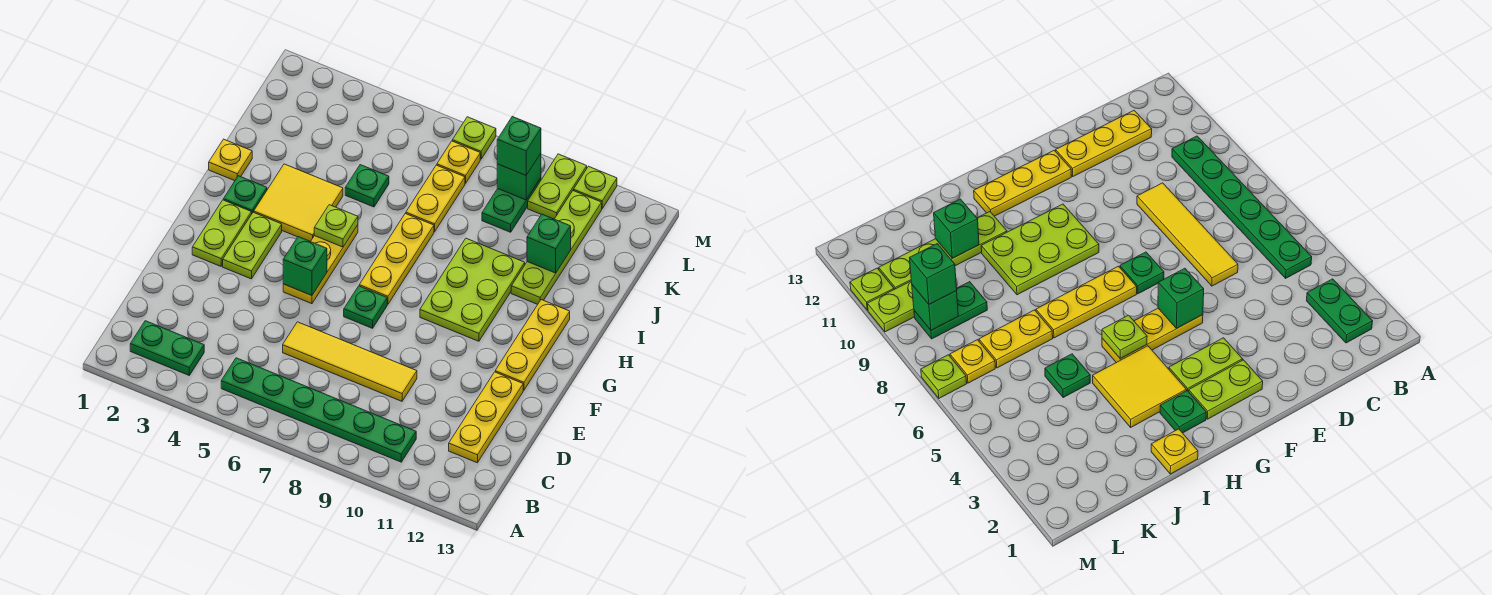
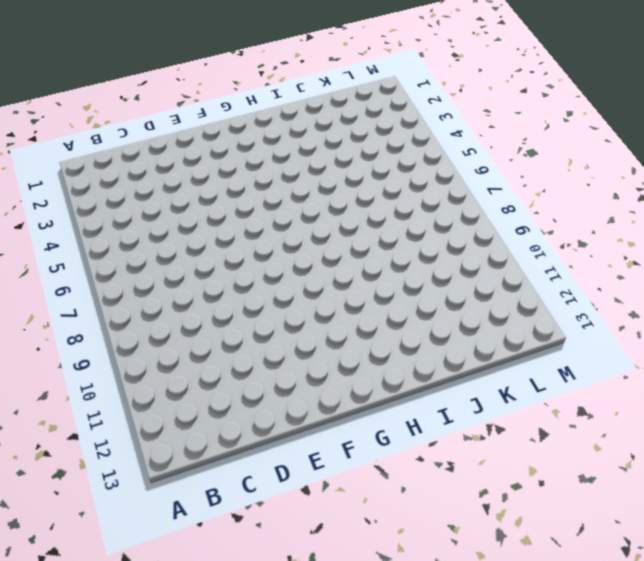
none -> green 1x2 plate [130,321,204,375]
none -> green 1x6 plate [221,358,416,462]
none -> yellow 1x3 plate [449,372,523,463]

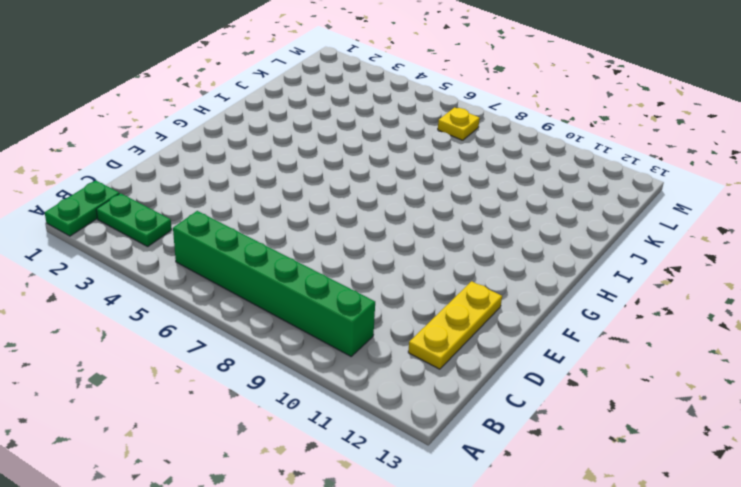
green 1x2 plate [45,181,119,236] -> green 1x2 plate moved to [482,178,541,232]
green 1x6 brick [173,211,375,356] -> green 1x6 plate [221,358,416,462]
none -> yellow 1x4 tile [283,322,417,401]
none -> lime 1x2 plate [192,200,252,266]
none -> lime 1x2 plate [223,212,282,279]

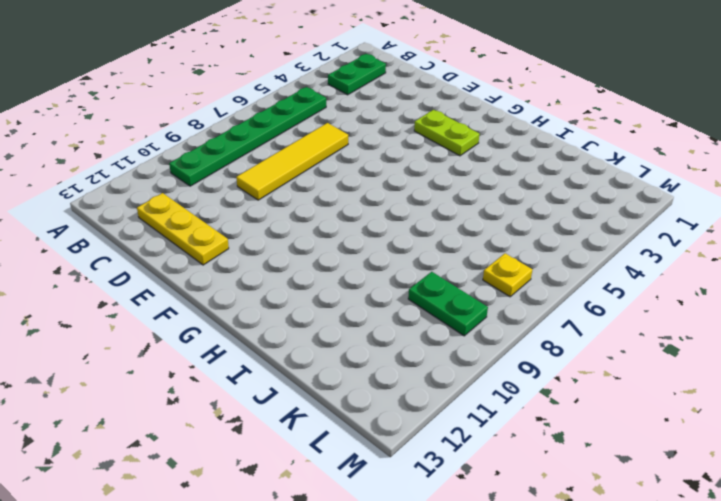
none -> lime 1x2 plate [192,200,252,266]
none -> yellow 1x3 plate [283,225,358,304]
none -> green 1x1 plate [344,286,387,328]

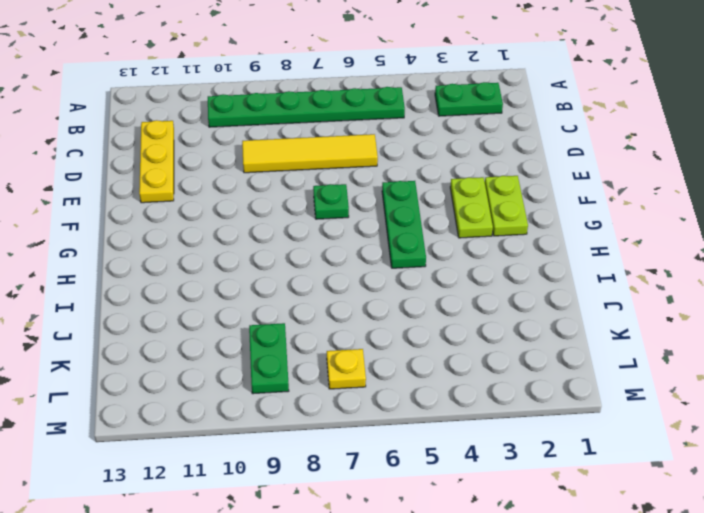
green 1x3 plate [382,181,426,268] -> yellow 1x3 plate [283,225,358,304]
none -> yellow 1x3 plate [495,300,570,390]
none -> yellow 1x3 plate [359,214,434,304]
none -> lime 2x3 plate [420,238,525,341]

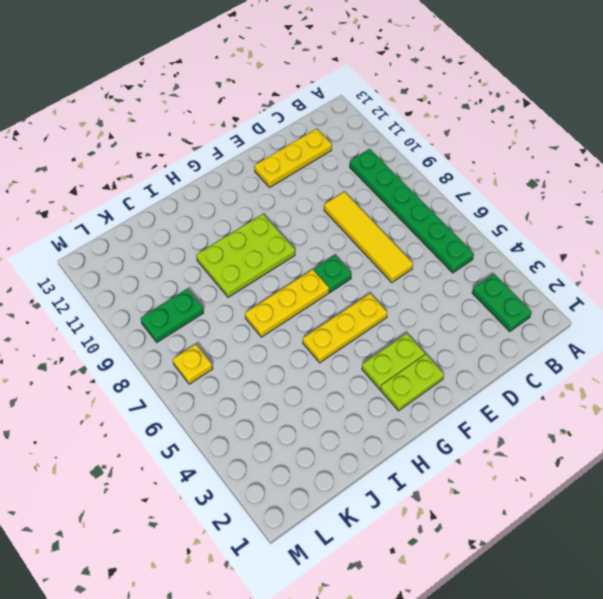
none -> yellow 1x3 plate [495,300,570,390]
none -> green 1x1 plate [223,176,267,213]
none -> yellow 2x2 tile [254,164,343,241]

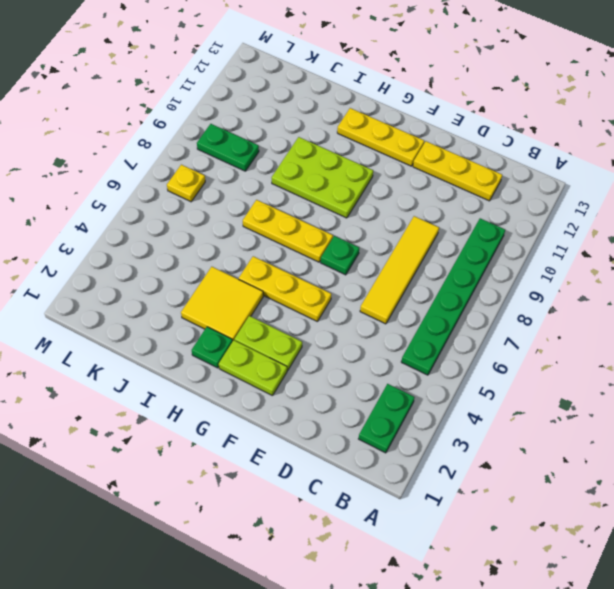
none -> yellow 1x1 plate [209,139,252,181]
none -> lime 1x4 plate [511,191,602,304]
none -> green 1x1 plate [345,165,389,207]

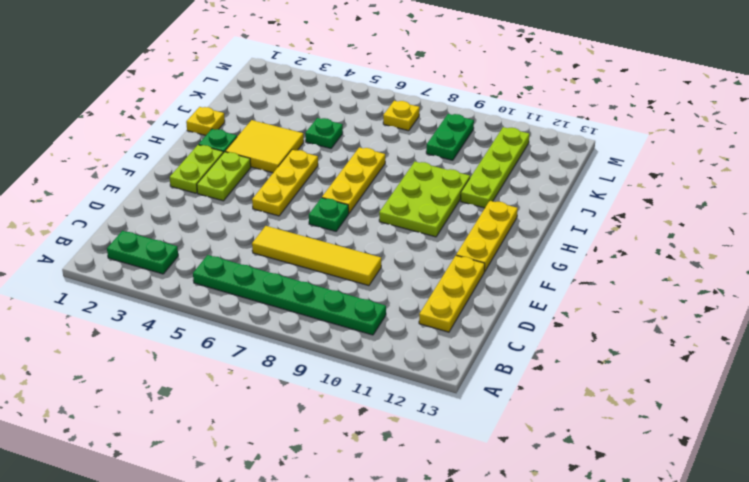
none -> yellow 1x2 plate [406,165,465,232]
none -> lime 1x2 plate [528,154,587,219]
none -> lime 1x1 plate [452,117,496,159]

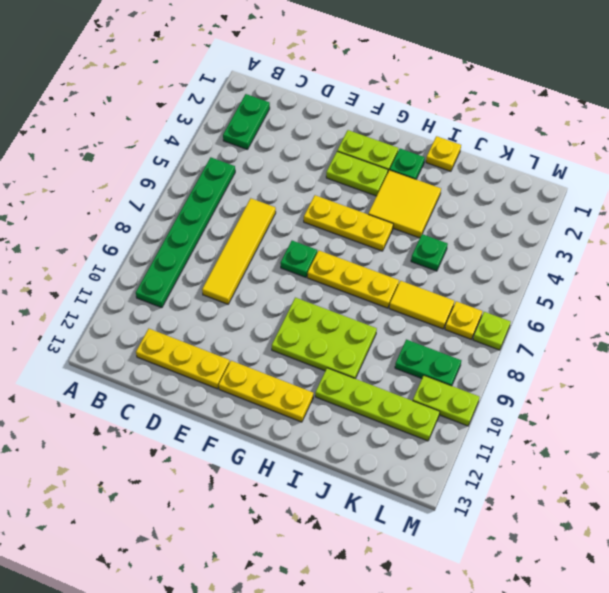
yellow 1x2 tile [389,281,454,329] -> yellow 1x2 plate [406,165,465,232]
none -> lime 1x1 plate [574,166,617,209]
none -> green 1x1 brick [283,237,327,296]
none -> lime 1x1 plate [314,205,358,247]

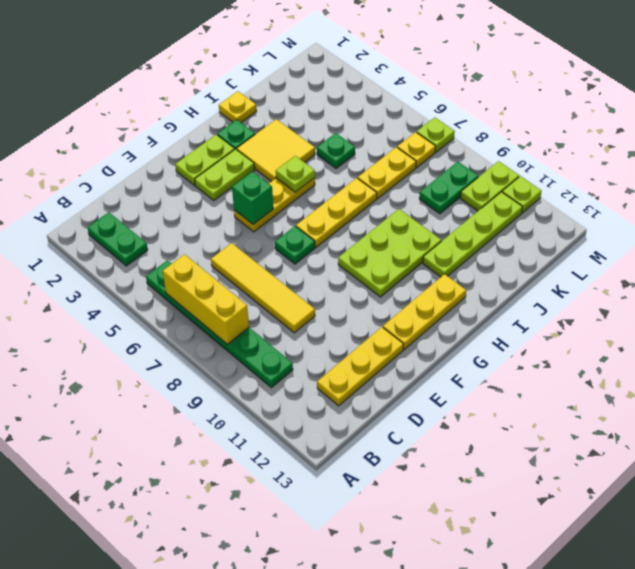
yellow 1x3 brick [163,254,249,344] -> none
none -> green 1x1 brick [527,214,571,273]
none -> green 1x1 brick [497,153,541,200]
none -> green 1x1 brick [497,117,541,175]

